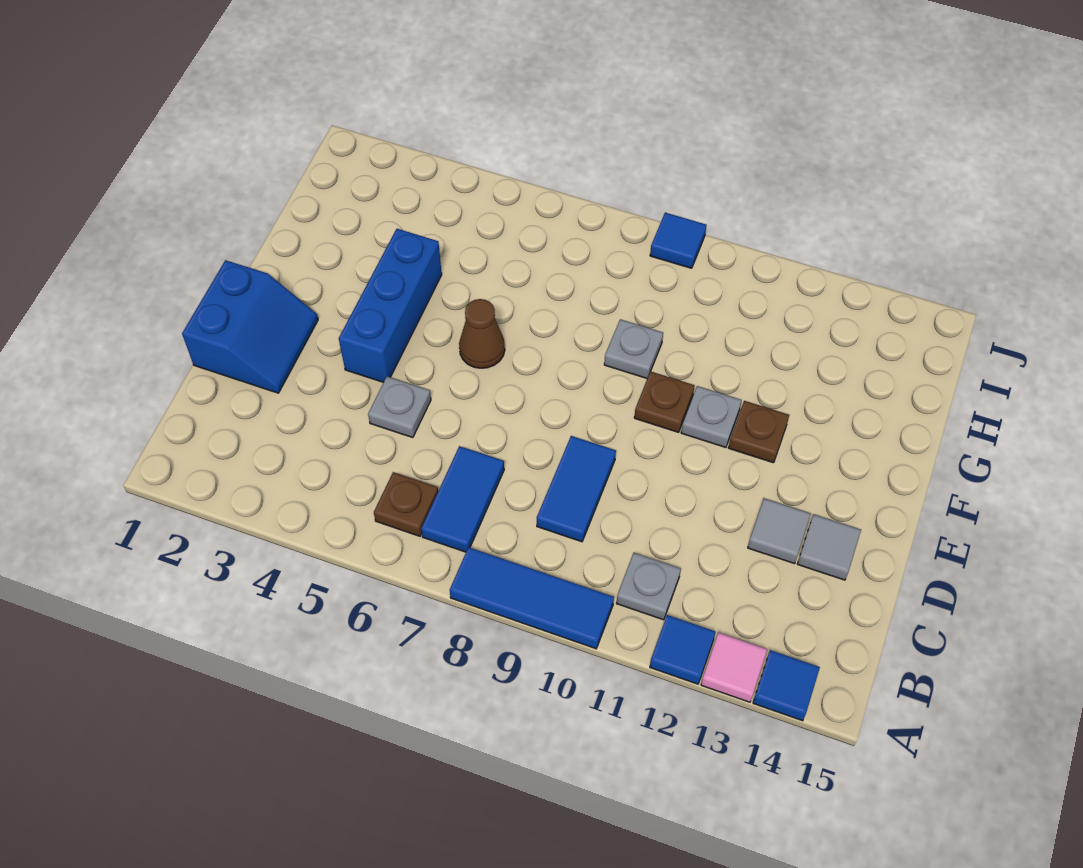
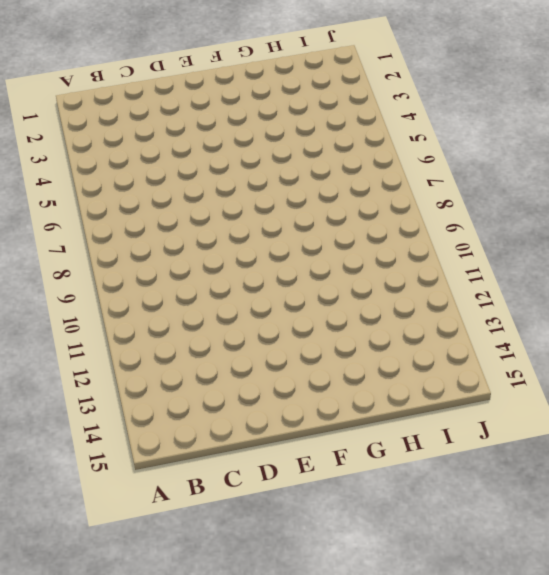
none -> blue 1x3 tile [450,547,614,649]
none -> blue 1x1 tile [650,615,715,684]
none -> pink 1x1 tile [701,632,767,702]

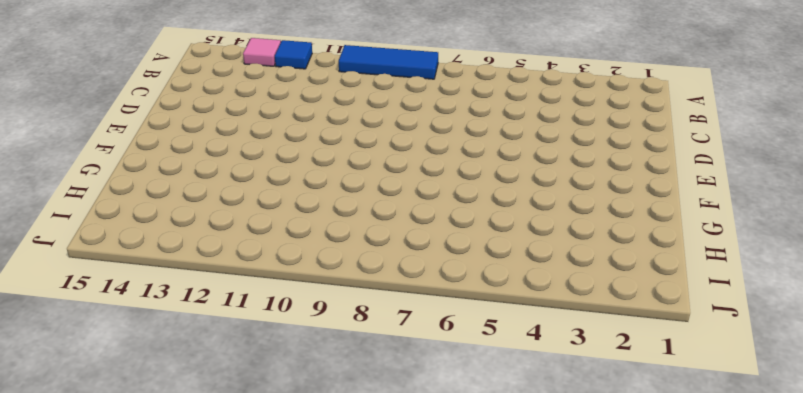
none -> blue 1x1 tile [753,650,820,721]
none -> brown 1x1 plate [374,472,438,536]
none -> blue 1x2 tile [421,446,504,552]

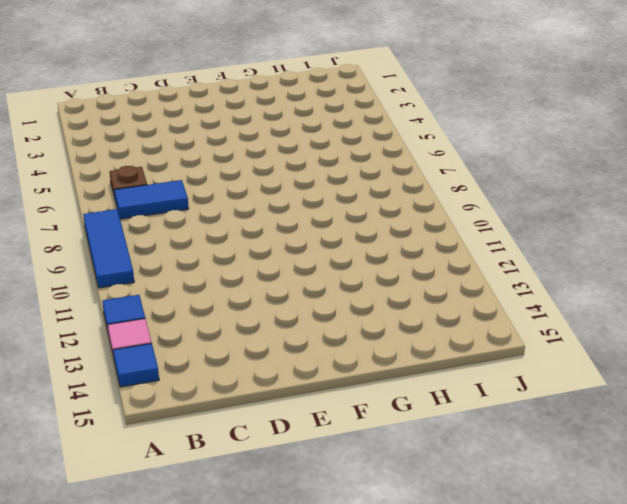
none -> grey 1x1 plate [616,553,681,620]
none -> blue 1x2 tile [537,436,616,542]
none -> blue 2x2 slope [182,260,318,393]

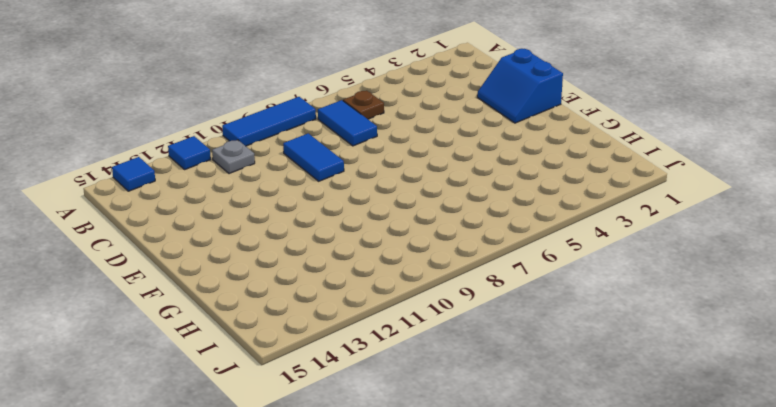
none -> pink 1x1 tile [701,632,767,702]
none -> grey 1x1 plate [368,376,431,438]
none -> grey 1x1 tile [748,498,811,564]

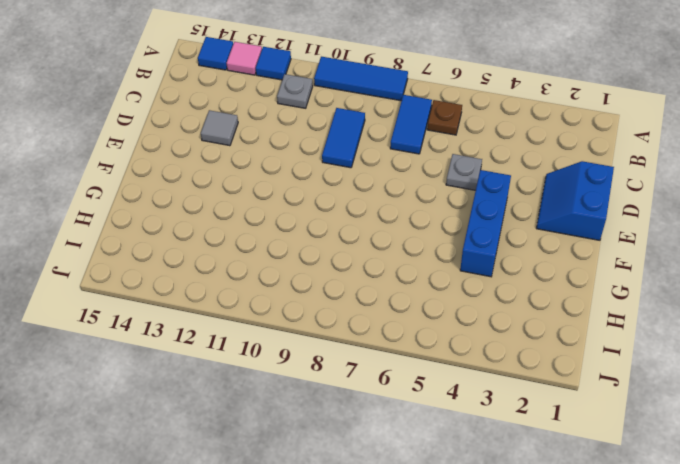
none -> grey 1x1 tile [797,515,861,580]
none -> brown 1x1 cone [459,299,505,368]
none -> brown 1x1 plate [634,371,695,432]

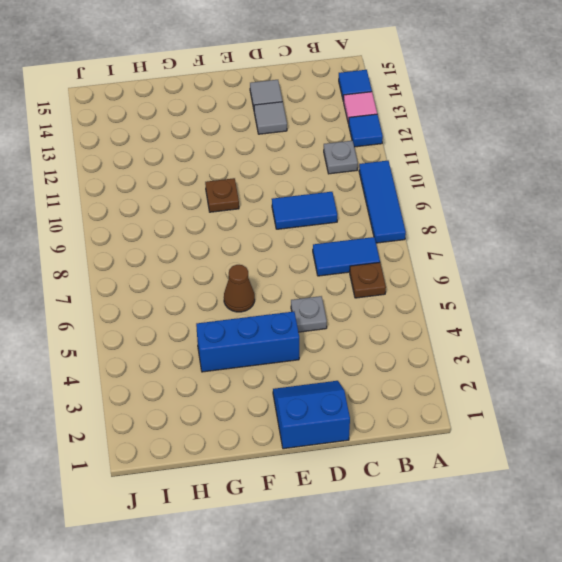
none -> grey 1x1 plate [681,386,742,448]
none -> brown 1x1 plate [728,401,789,463]
none -> grey 1x1 plate [604,319,663,378]

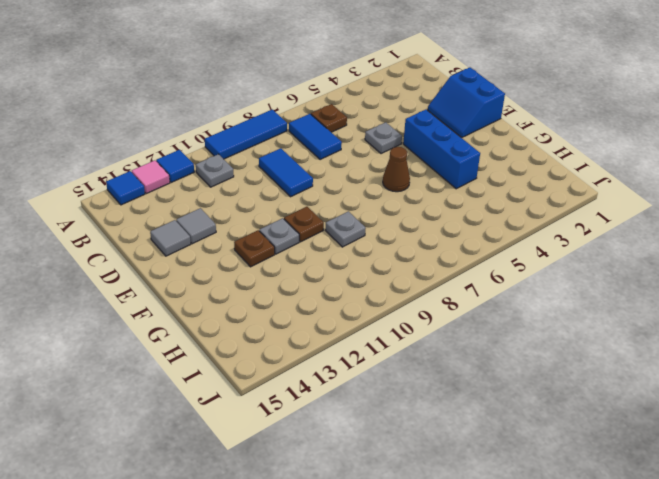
none -> blue 1x1 tile [650,213,707,268]

